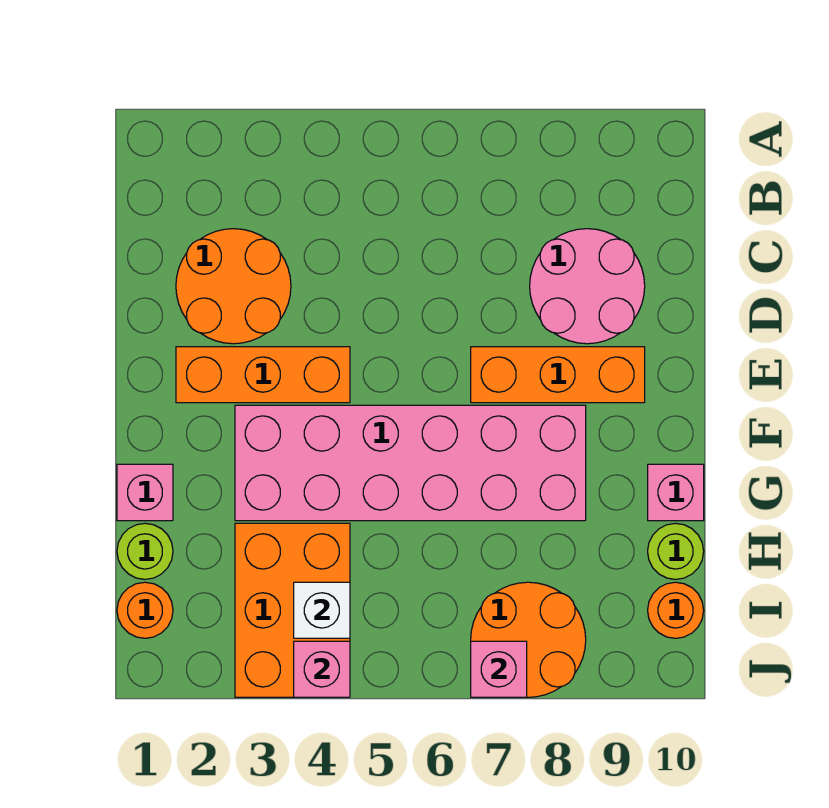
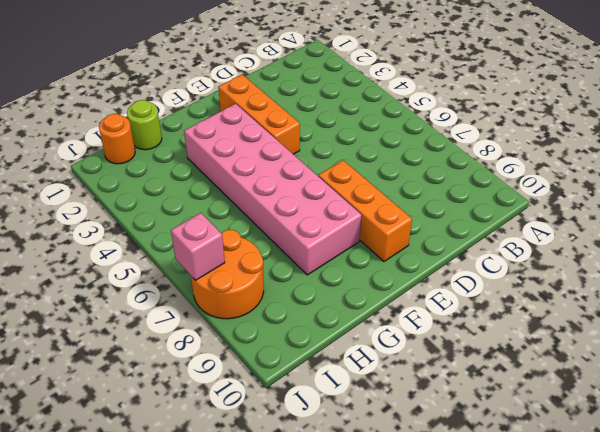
none -> orange 2x2 round brick [176,229,291,344]
none -> pink 2x2 round brick [530,229,645,344]
none -> pink 1x1 brick [117,464,173,521]

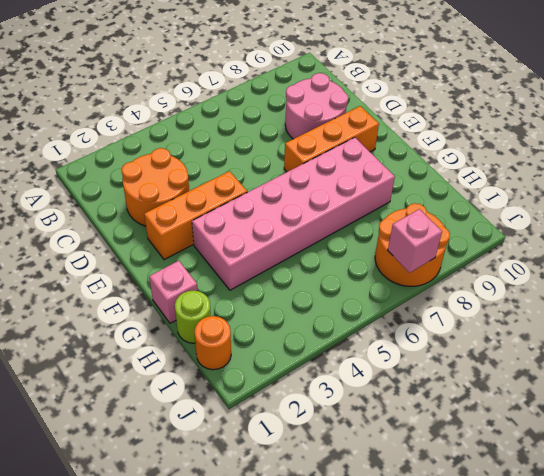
none -> pink 1x1 brick [648,464,704,521]
none -> orange 2x3 brick [235,523,350,697]
none -> lime 1x1 round brick [648,523,704,579]

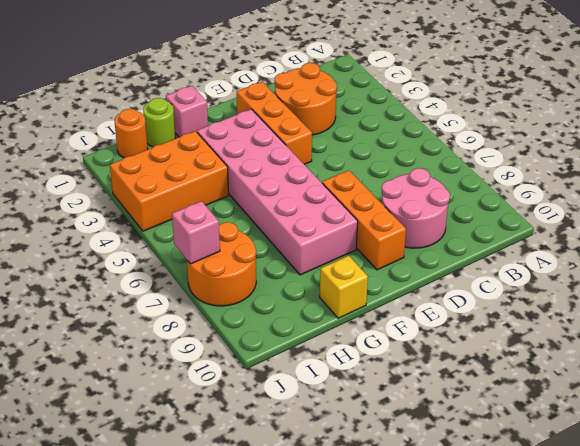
yellow 1x1 brick [320,256,368,318] -> pink 1x1 brick [648,464,704,521]
none -> lime 1x1 round brick [648,523,704,579]
none -> orange 1x1 round brick [648,582,704,638]
none -> white 1x1 brick [294,582,350,638]

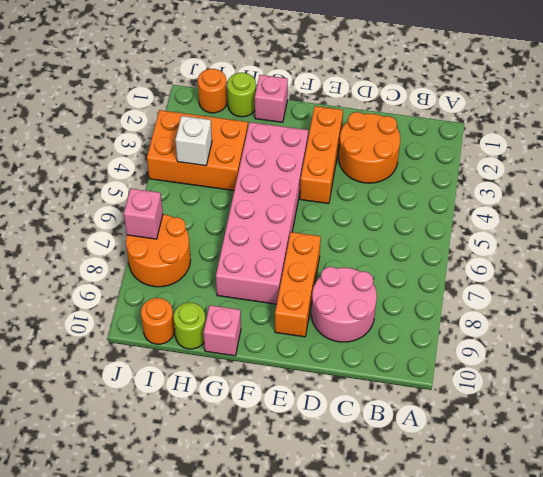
none -> pink 1x1 brick [294,641,350,697]

